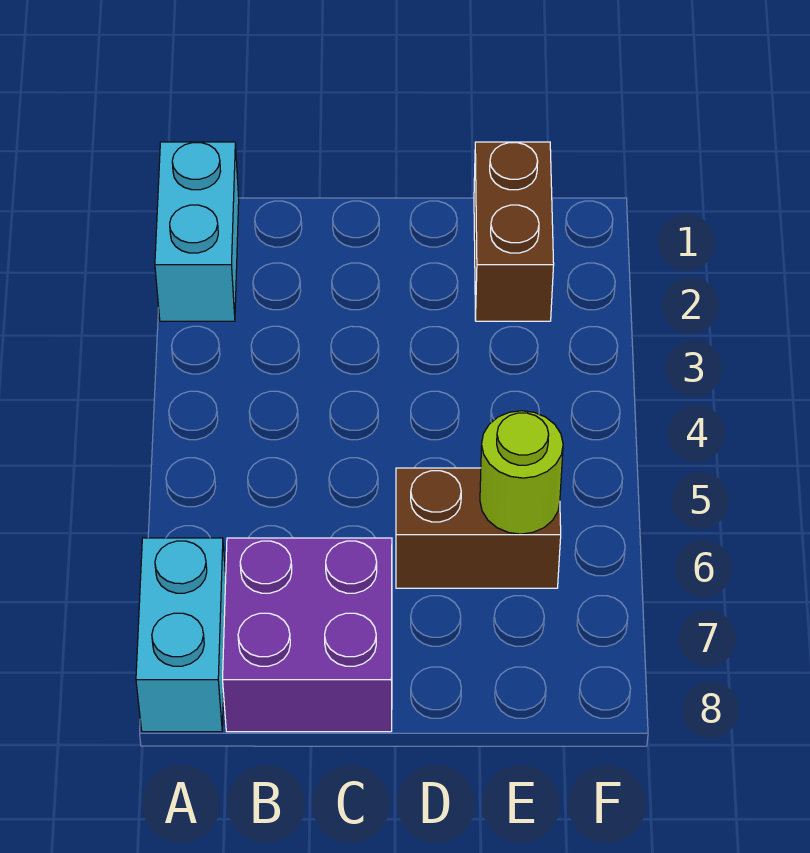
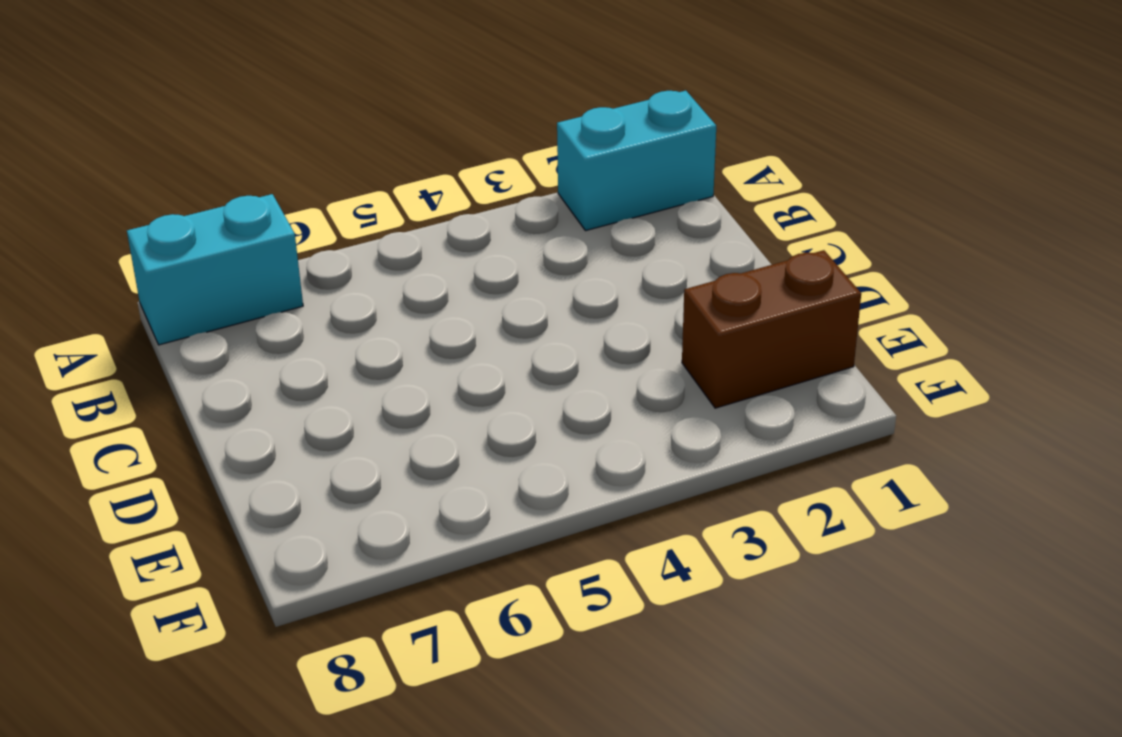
none -> purple 2x2 brick [223,538,392,732]
none -> brown 1x2 brick [396,468,561,588]

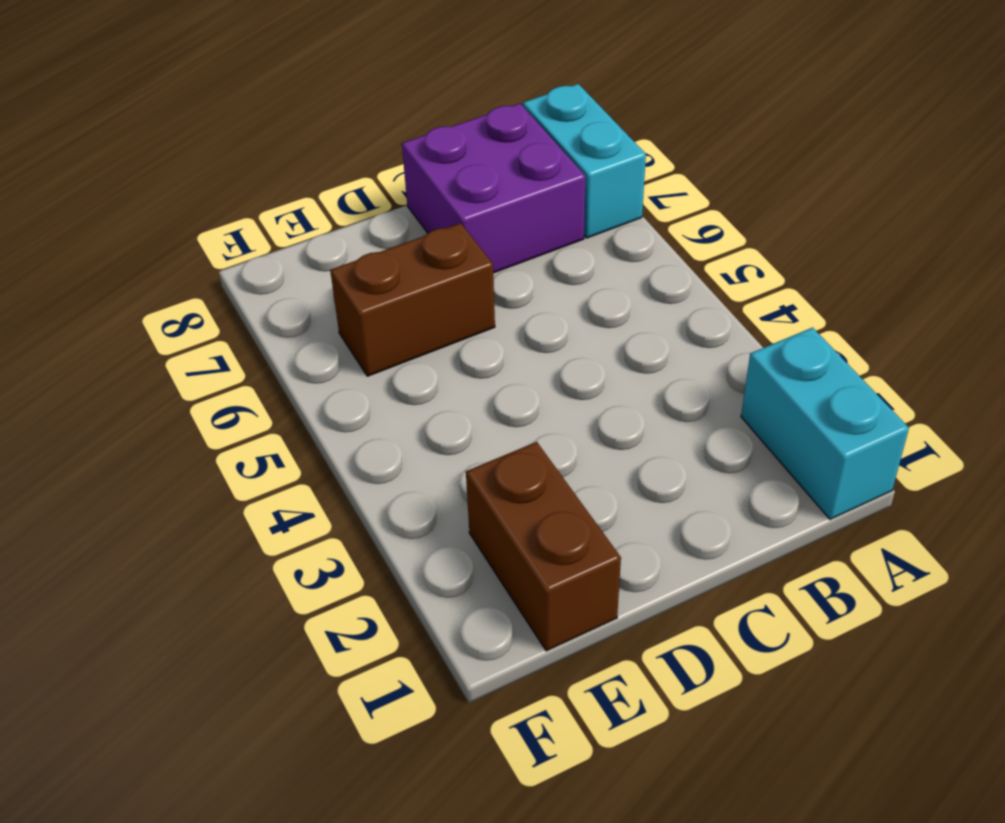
none -> lime 1x1 round brick [480,411,563,534]

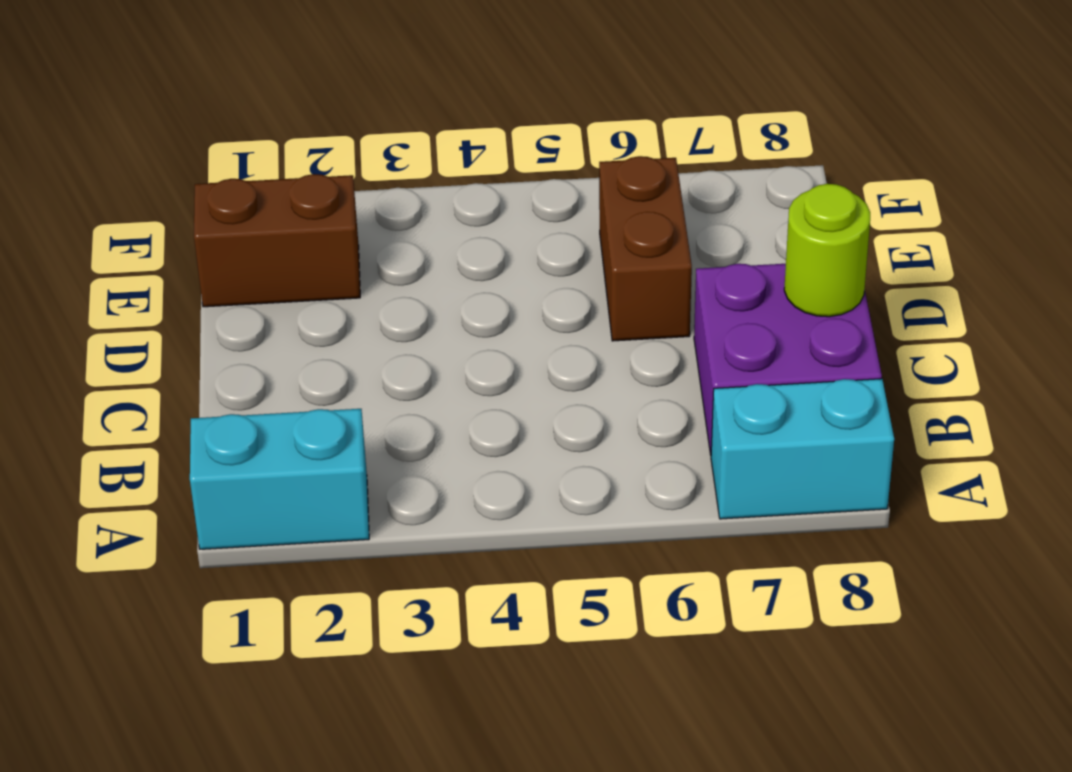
lime 1x1 round brick [784,184,870,317] -> lime 1x1 round brick moved to [480,411,563,534]

